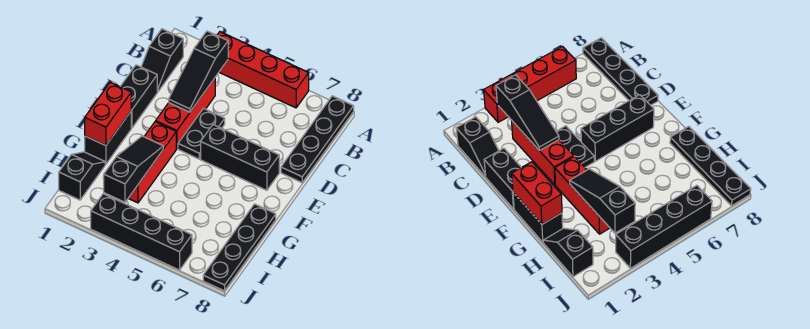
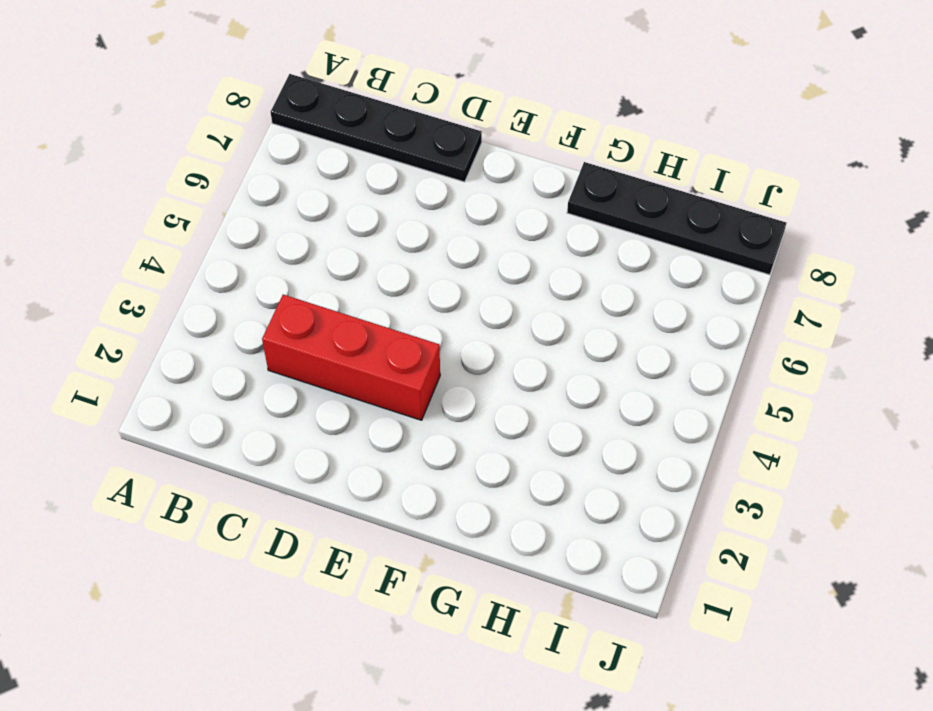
none -> red 1x4 brick [217,32,309,108]
none -> black 1x2 slope [141,29,183,92]
none -> black 1x2 brick [120,65,157,128]

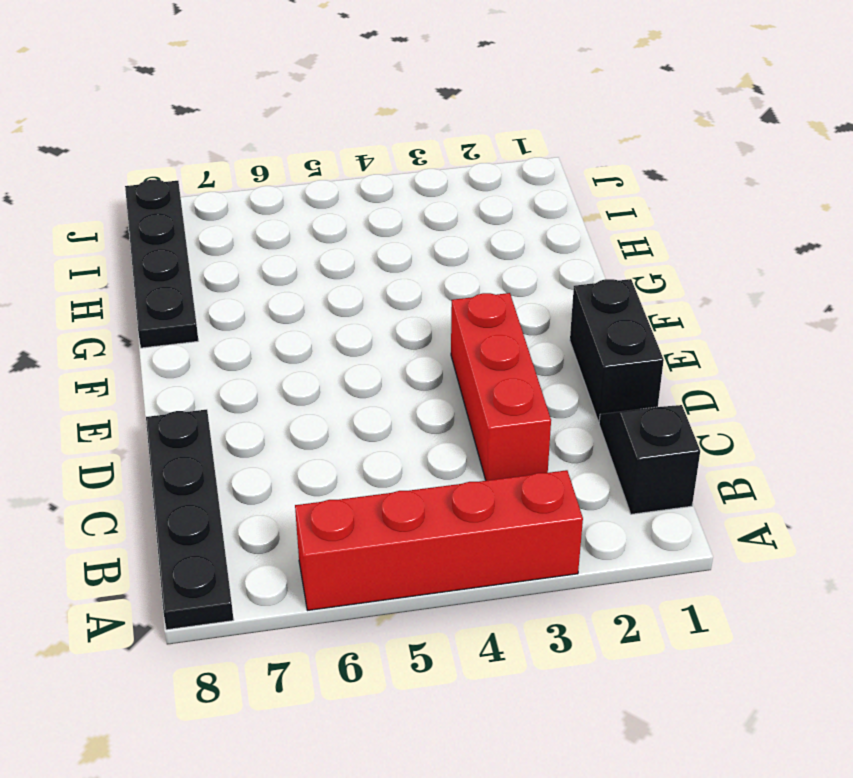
none -> black 1x2 plate [178,109,225,159]
none -> black 1x3 brick [201,125,279,190]
none -> black 1x2 brick [85,112,131,164]

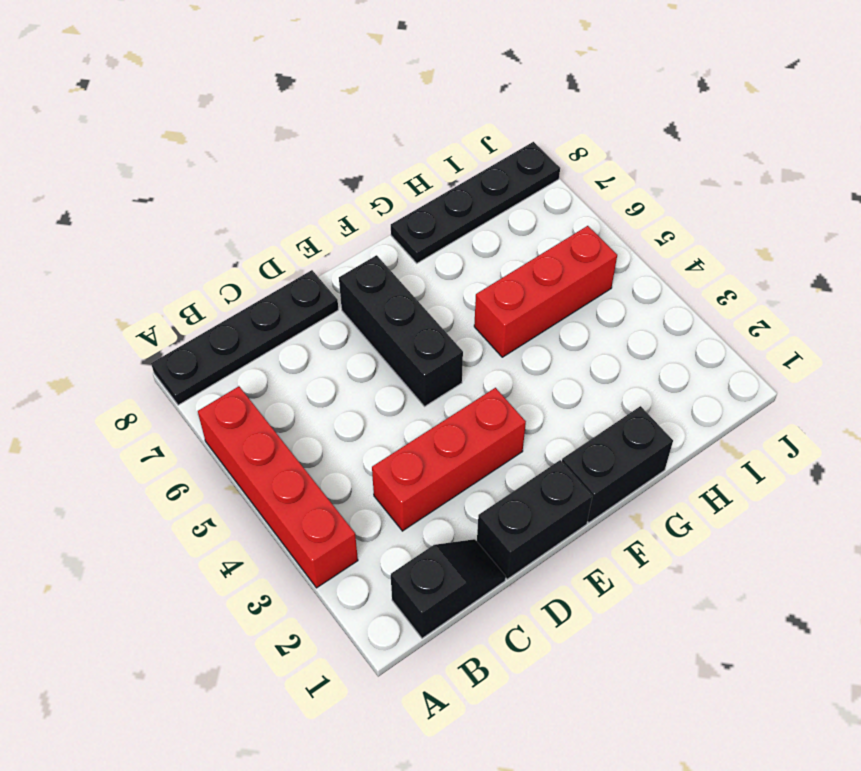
red 1x3 brick [474,226,617,357] -> red 1x3 brick moved to [128,122,176,203]
none -> black 1x2 plate [178,109,225,159]
none -> black 1x2 slope [59,152,105,200]
none -> black 1x4 brick [91,194,192,270]

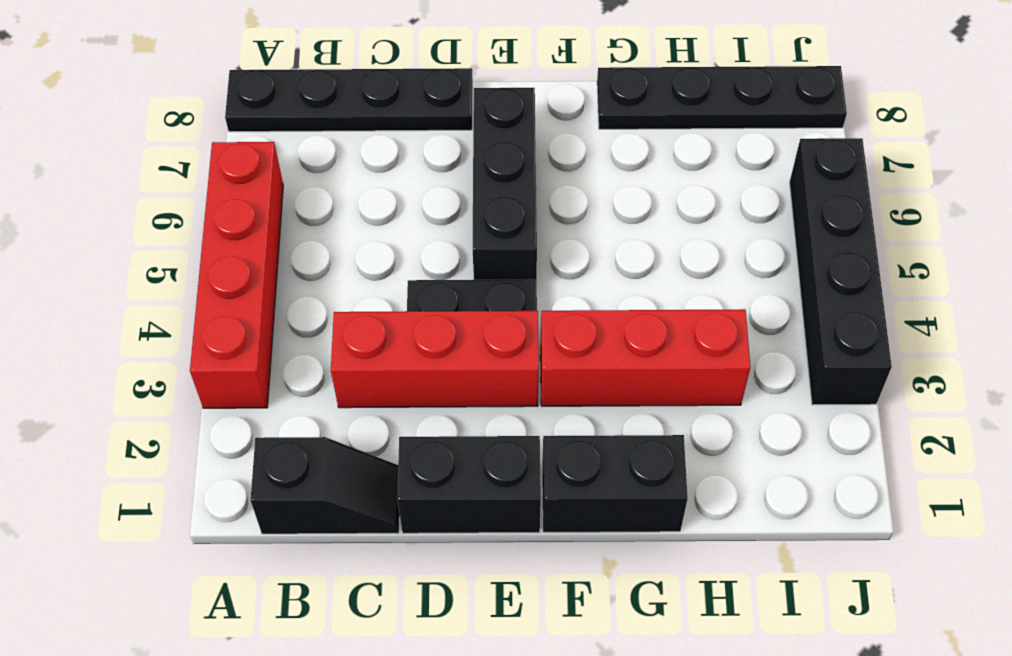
none -> black 1x2 slope [59,152,105,200]
none -> black 1x3 slope [169,31,228,112]
none -> red 1x2 brick [85,82,131,146]

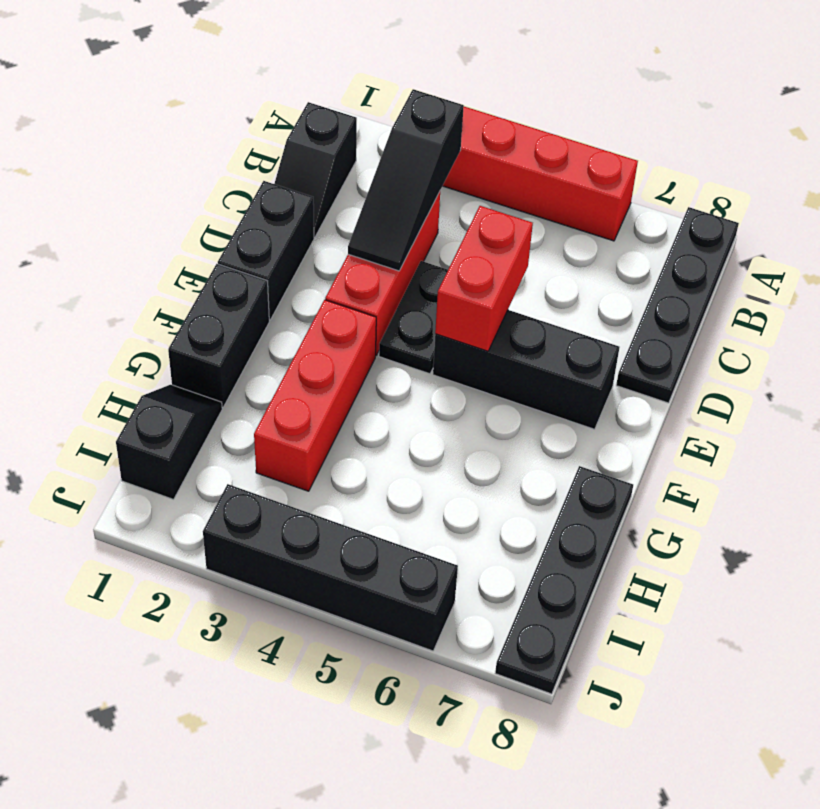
red 1x2 brick [435,206,533,351] -> red 1x2 brick moved to [85,82,131,146]
none -> black 1x3 slope [103,136,163,202]

